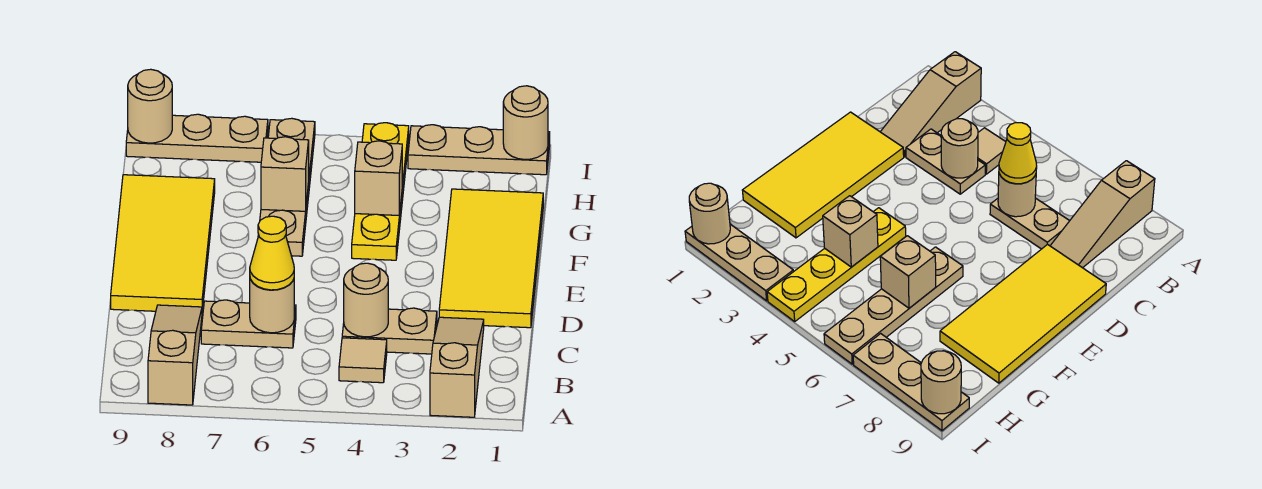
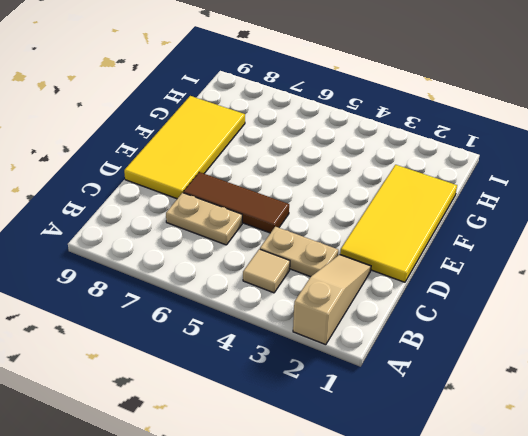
brown 1x3 tile [183,172,289,233] -> none
none -> tan 1x3 slope [148,305,202,405]
none -> yellow 1x4 plate [352,123,409,260]
none -> tan 1x4 plate [258,118,315,256]

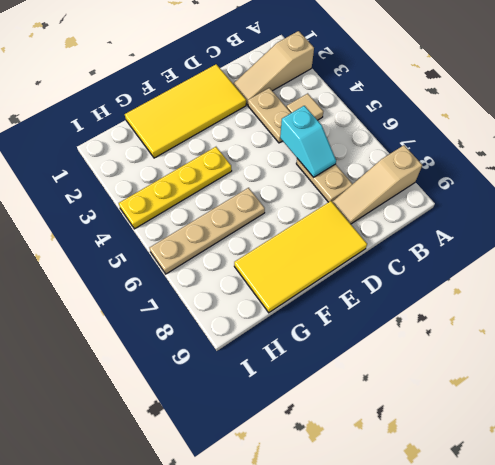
cyan 1x2 slope [280,106,336,177] -> tan 1x1 round brick [250,279,294,333]
none -> tan 1x3 plate [408,125,550,175]
none -> tan 1x3 plate [126,114,268,162]
none -> tan 1x1 round brick [344,263,388,337]

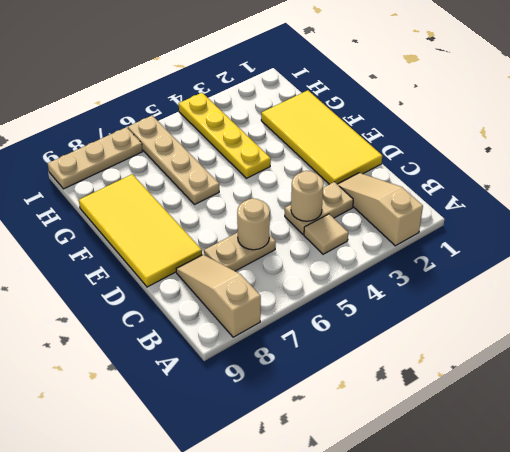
none -> tan 1x3 plate [408,125,550,175]
none -> tan 1x1 brick [355,141,402,215]
none -> tan 1x1 brick [261,137,309,211]

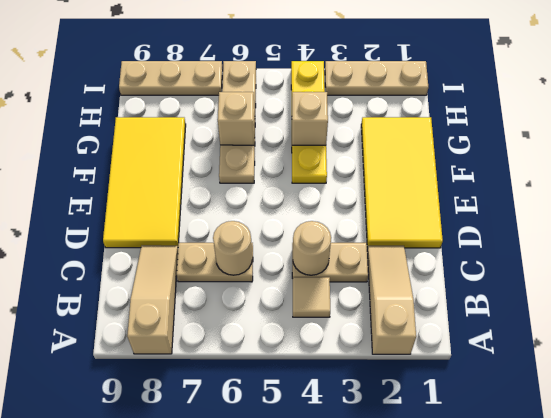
none -> tan 1x1 round brick [503,86,548,159]
none -> tan 1x1 round brick [128,69,172,143]
none -> yellow 1x1 cone [250,216,294,290]

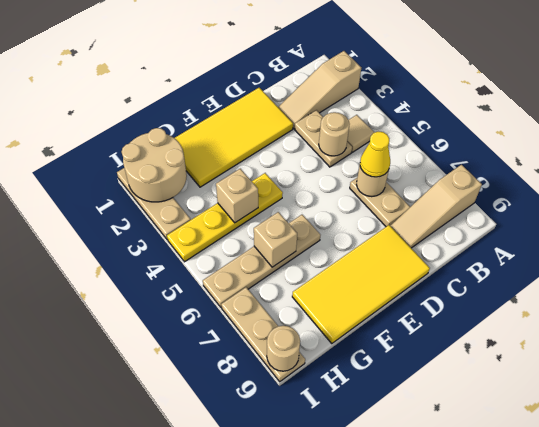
tan 2x2 round brick [122,128,187,202] -> tan 1x1 round brick [503,86,548,159]

